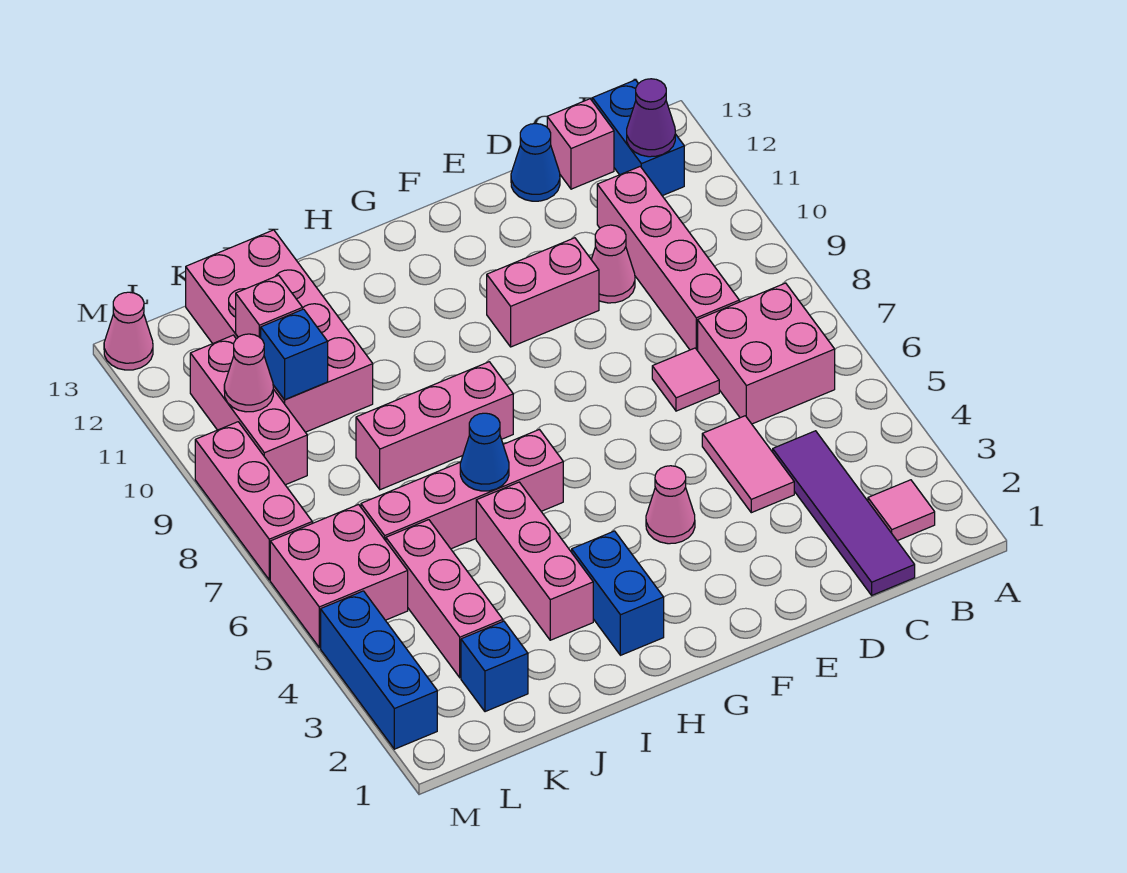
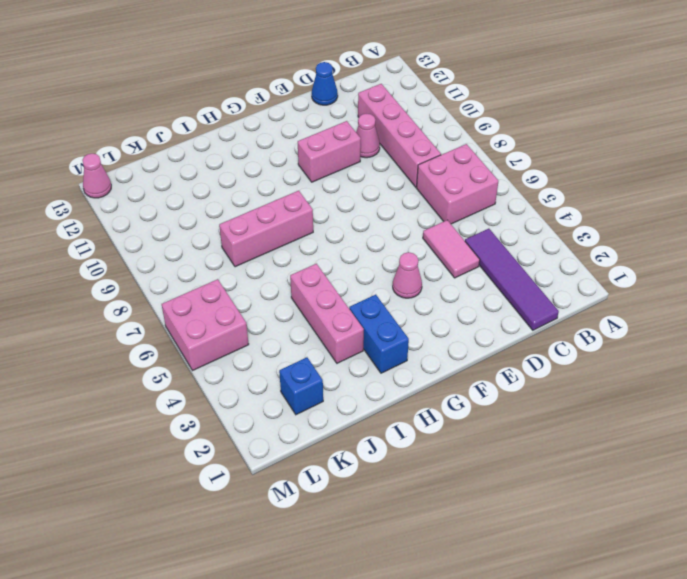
none -> pink 1x1 tile [868,480,935,541]
none -> blue 1x2 brick [592,80,684,196]
none -> pink 1x1 brick [547,99,614,189]

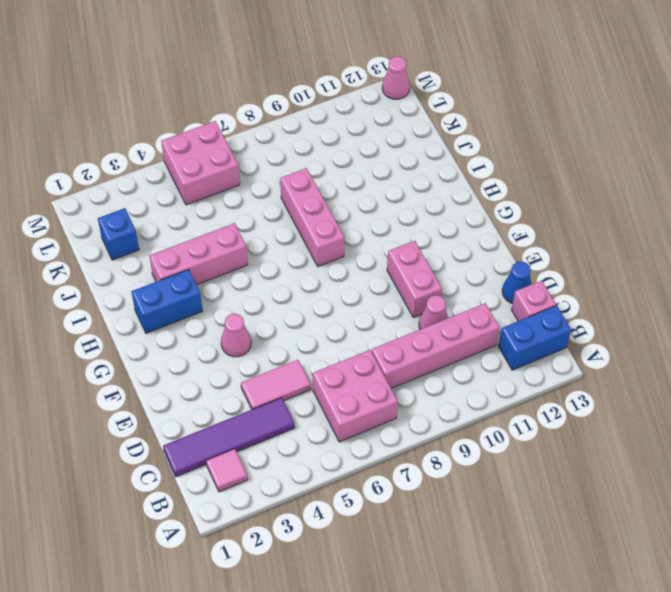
none -> pink 1x1 tile [652,348,719,411]
none -> pink 1x4 brick [361,430,563,549]
none -> pink 2x4 brick [186,230,373,432]

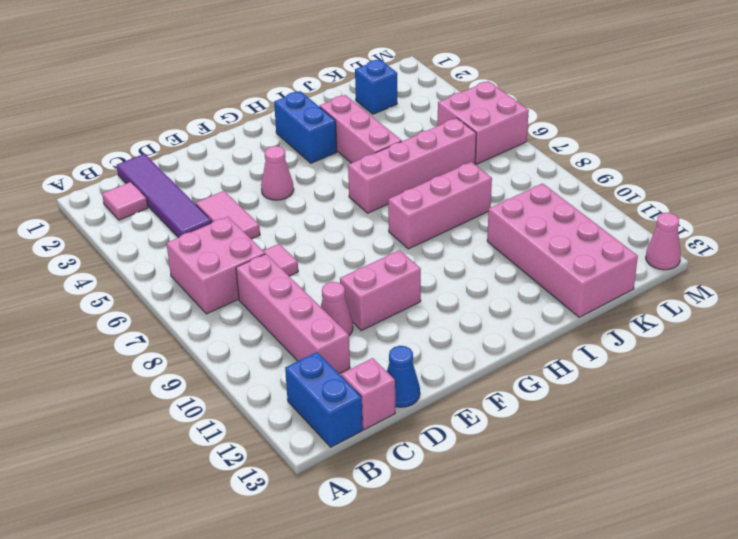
none -> pink 1x3 brick [386,520,503,678]
none -> pink 1x3 brick [190,335,307,485]
none -> blue 1x3 brick [321,591,437,749]

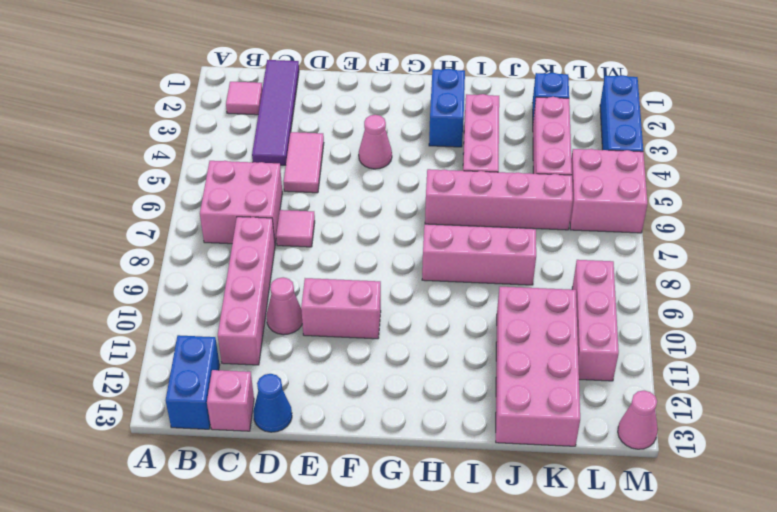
none -> pink 1x3 brick [195,422,312,580]
none -> purple 1x1 cone [627,79,675,157]
none -> blue 1x1 cone [460,413,509,491]

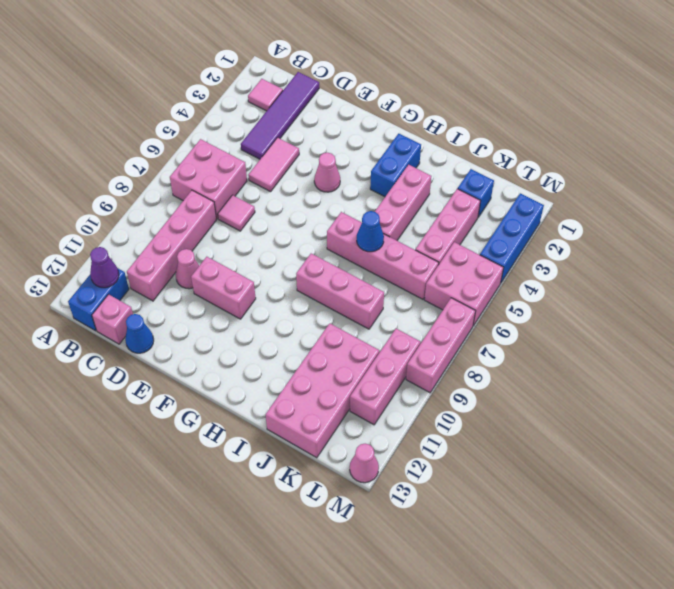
none -> blue 1x1 brick [261,309,328,400]
none -> pink 1x1 brick [236,275,303,338]
none -> pink 1x1 cone [224,334,273,412]

